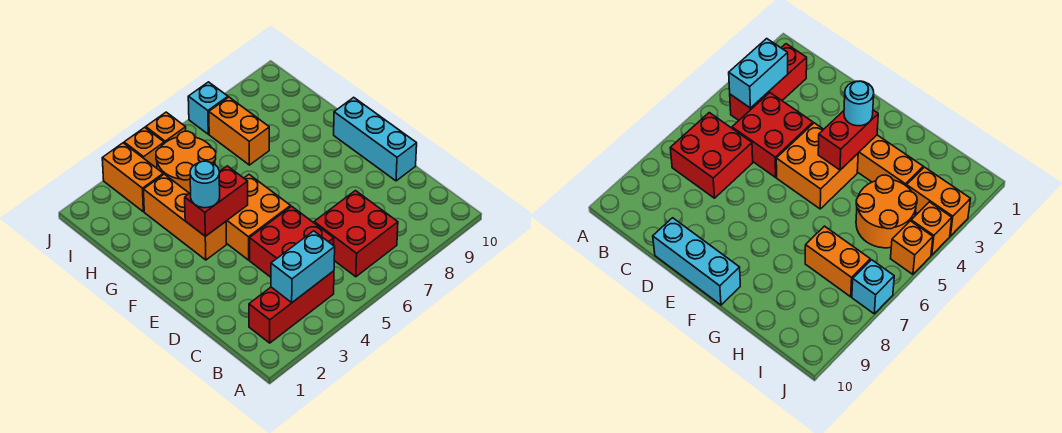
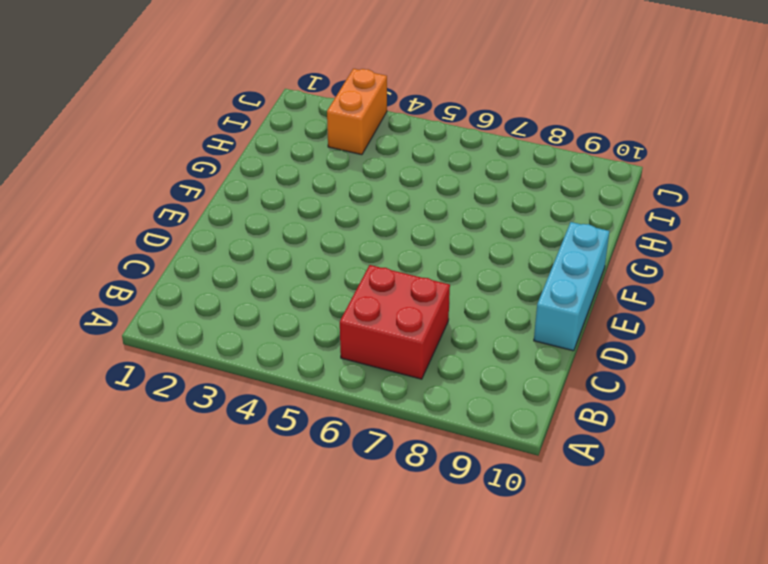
none -> red 1x3 brick [249,271,334,343]
none -> red 2x2 brick [250,206,334,277]
none -> orange 2x2 brick [226,175,291,260]

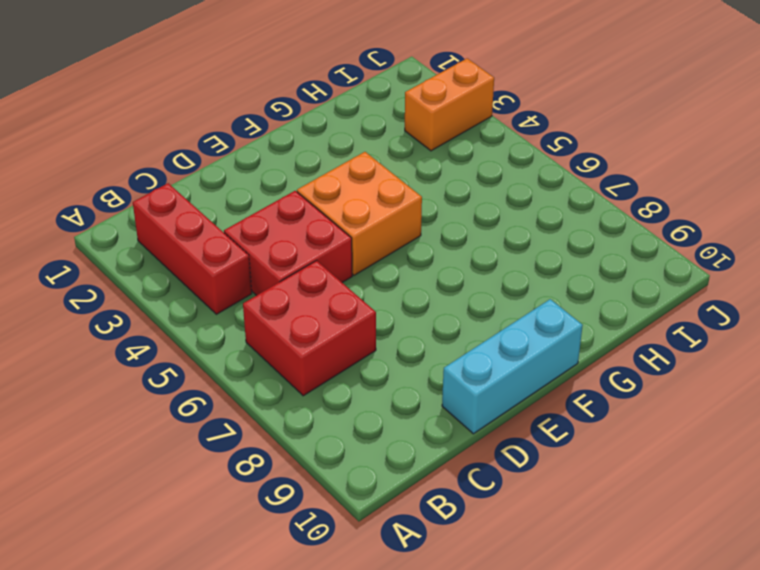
none -> orange 1x3 brick [143,174,226,260]
none -> orange 2x2 round brick [156,131,216,193]
none -> orange 1x2 brick [209,97,269,165]

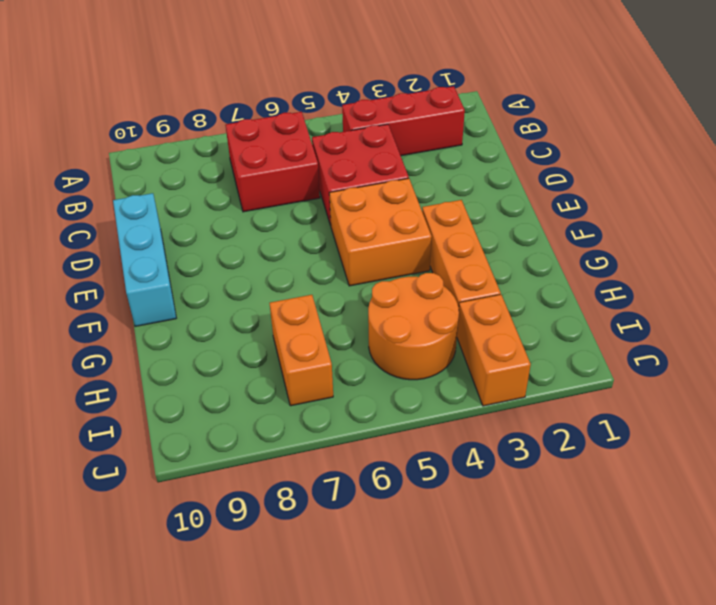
none -> orange 1x1 brick [124,127,164,168]
none -> orange 1x1 brick [146,112,186,143]
none -> cyan 1x1 brick [188,82,228,134]

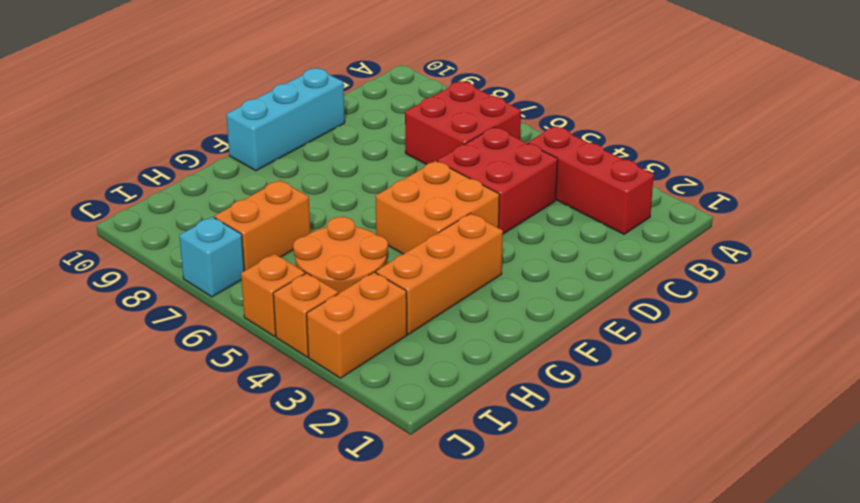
none -> cyan 1x2 brick [271,231,335,302]
none -> red 1x2 brick [185,166,248,236]
none -> cyan 1x1 round brick [190,161,220,208]

